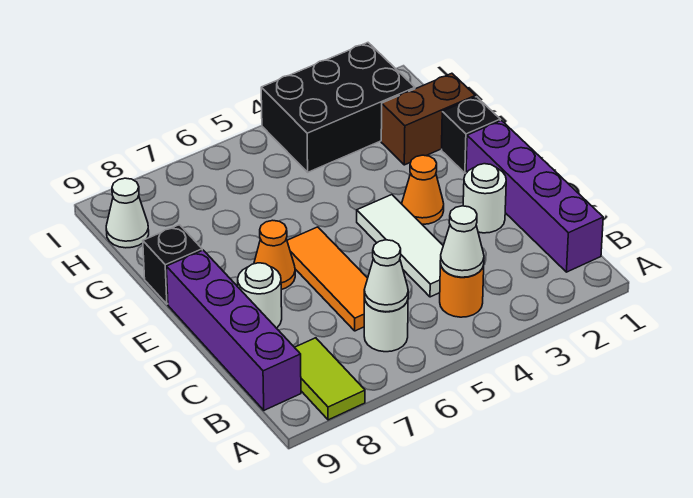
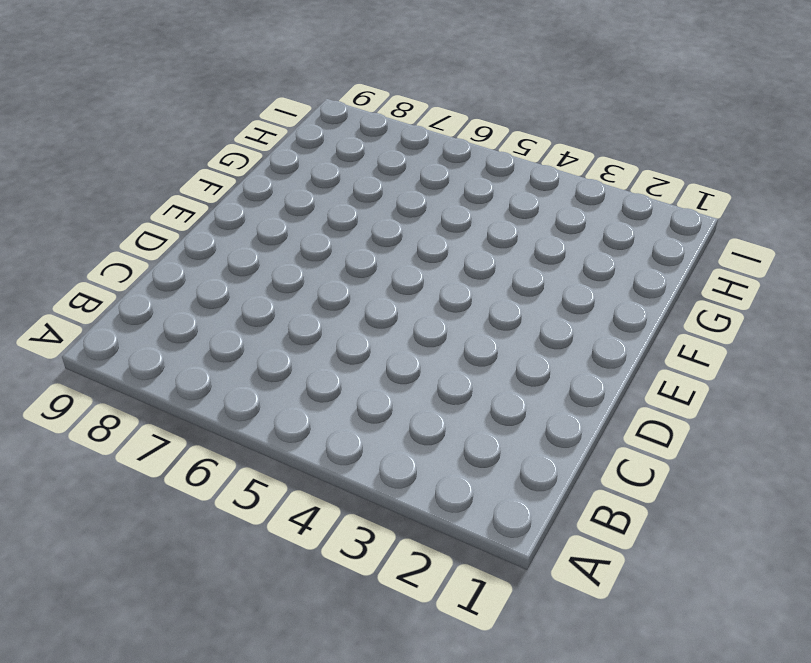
none -> lime 1x2 tile [295,338,365,420]
none -> purple 1x4 brick [466,120,603,272]
none -> orange 1x1 round brick [440,263,484,317]

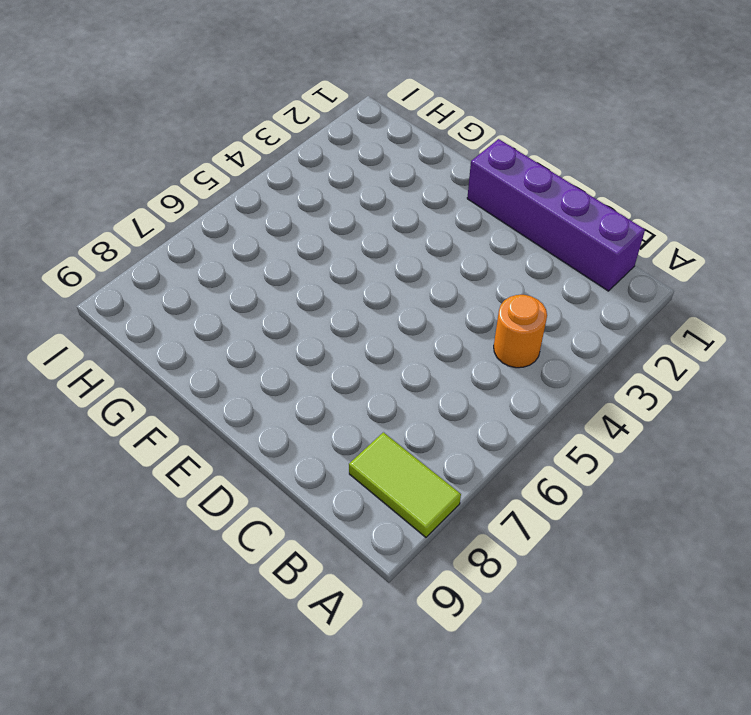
none -> white 1x1 round brick [364,297,408,352]
none -> purple 1x4 brick [166,250,301,410]
none -> white 1x3 tile [357,195,443,297]

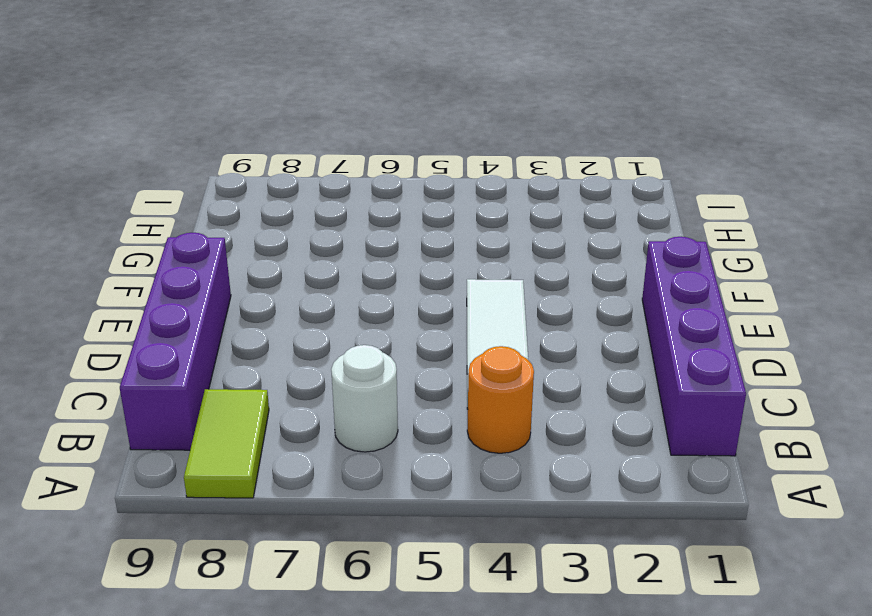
none -> orange 1x3 tile [287,227,368,331]
none -> white 1x1 round brick [463,164,506,233]
none -> white 1x1 round brick [238,263,282,328]

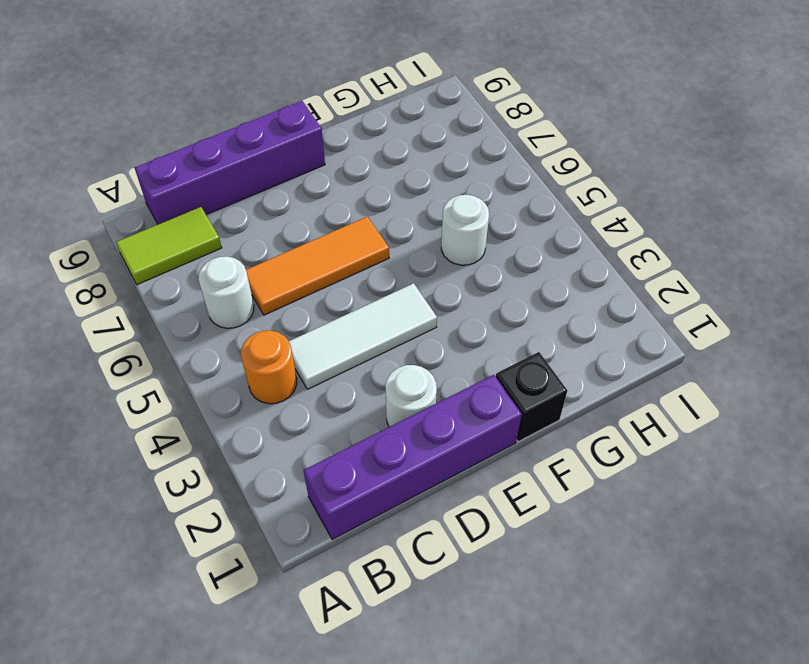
white 1x1 round brick [441,195,489,265] -> white 1x1 round brick moved to [238,263,282,328]
none -> orange 1x1 cone [402,155,444,224]
none -> orange 1x1 cone [254,220,295,290]
none -> black 1x1 brick [143,225,202,304]

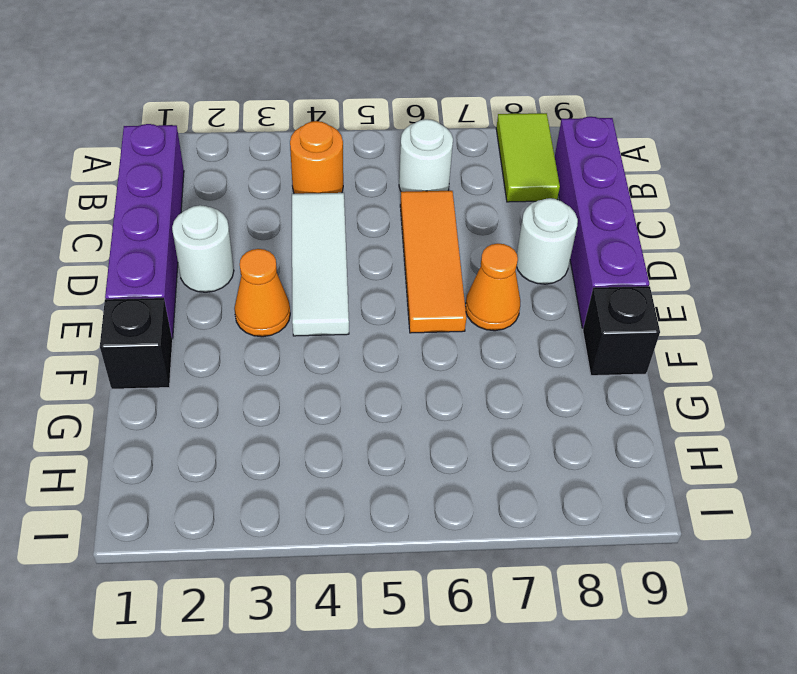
none -> brown 1x2 brick [381,73,475,165]
none -> black 2x3 brick [261,43,415,172]
none -> white 1x1 cone [106,178,149,248]

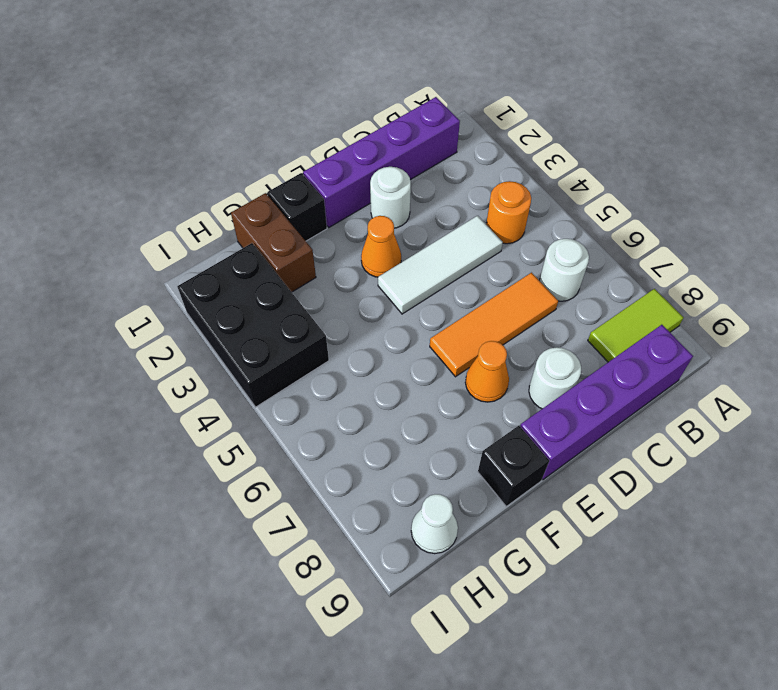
none -> white 1x1 cone [440,206,484,277]
none -> white 1x1 cone [364,240,408,312]

